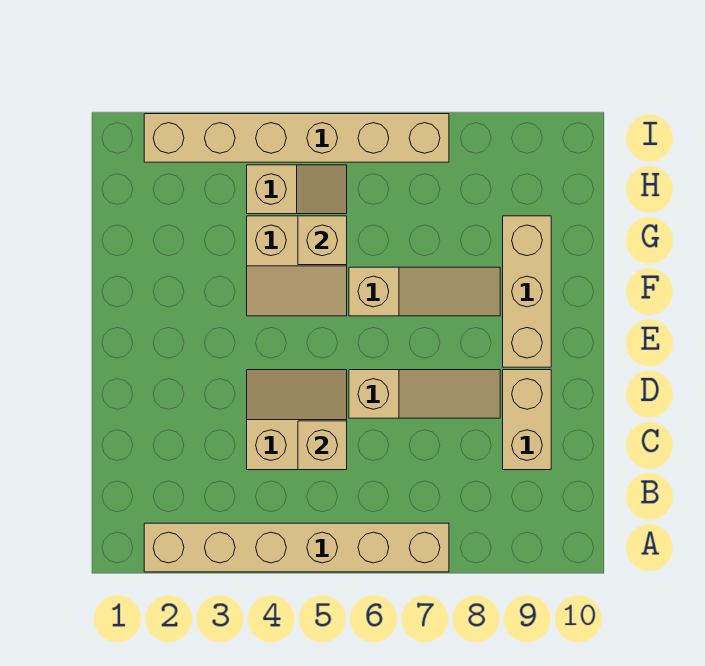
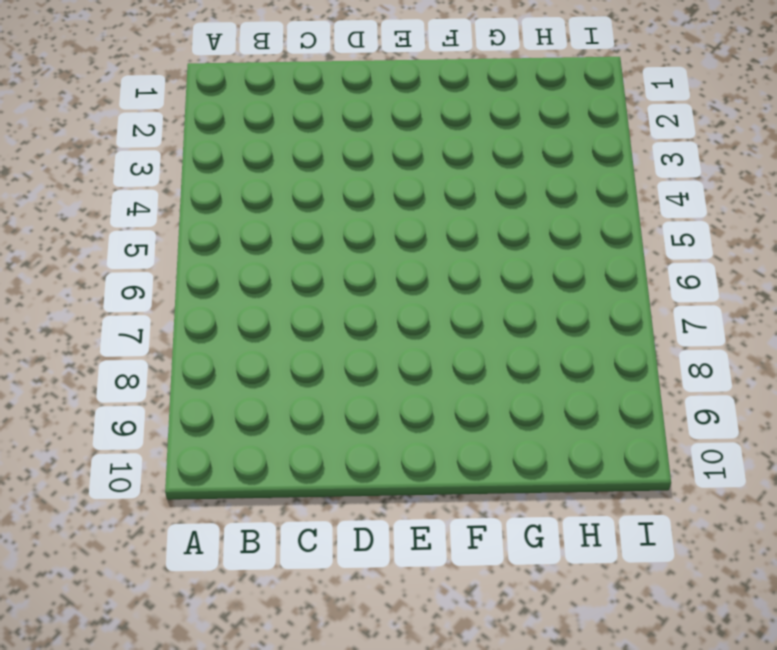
none -> tan 1x6 brick [144,523,449,572]
none -> tan 2x2 slope [247,370,347,470]

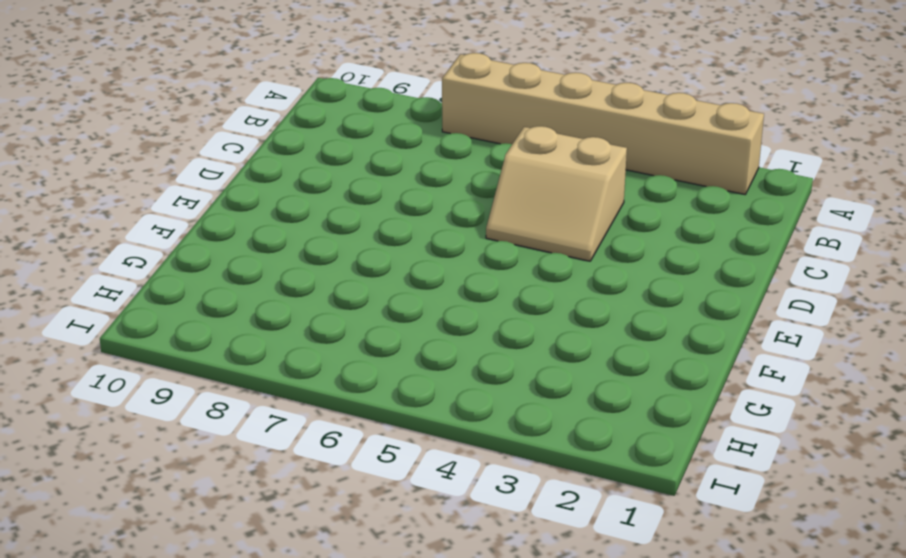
none -> tan 1x2 brick [503,370,551,470]
none -> tan 1x3 slope [349,370,500,418]

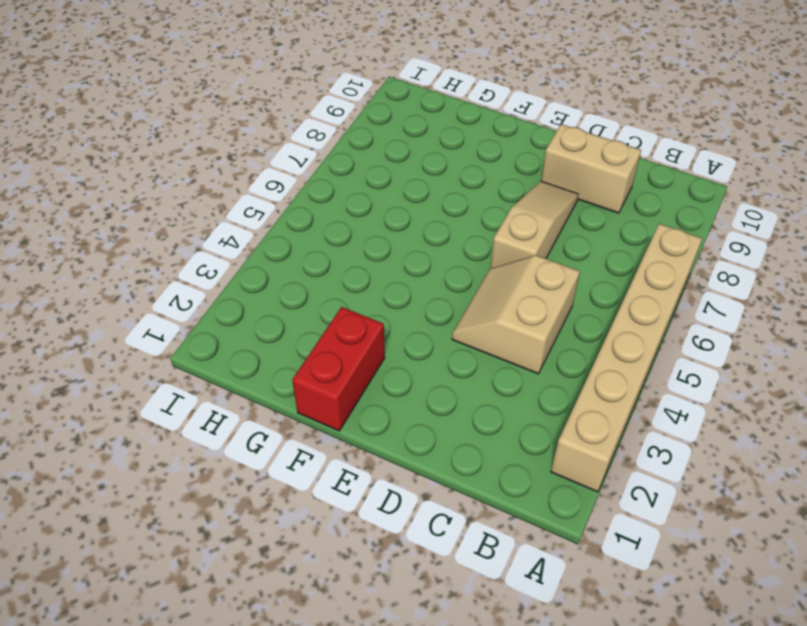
red 1x2 brick [292,307,385,431] -> none
none -> tan 1x3 brick [503,216,551,367]
none -> tan 2x2 slope [247,216,347,316]

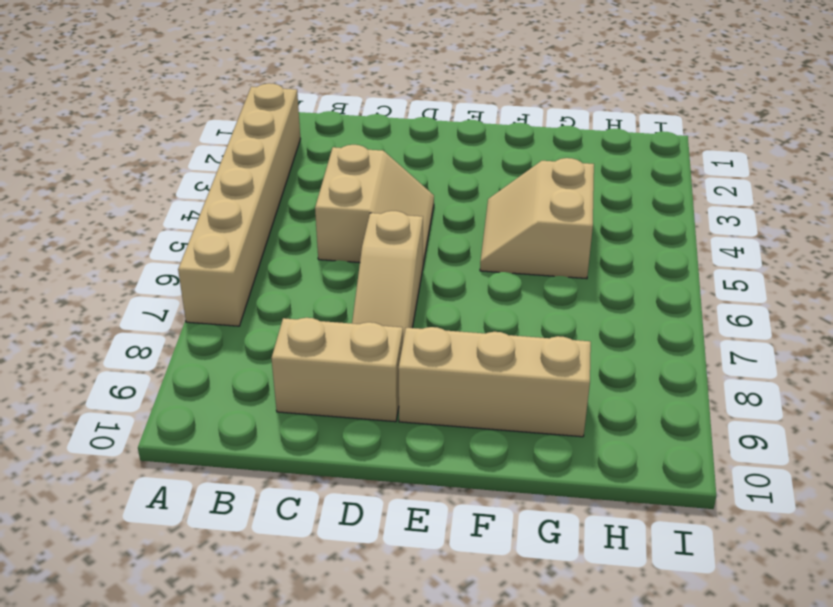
none -> tan 1x3 slope [349,267,500,316]
none -> tan 1x2 slope [247,165,347,214]

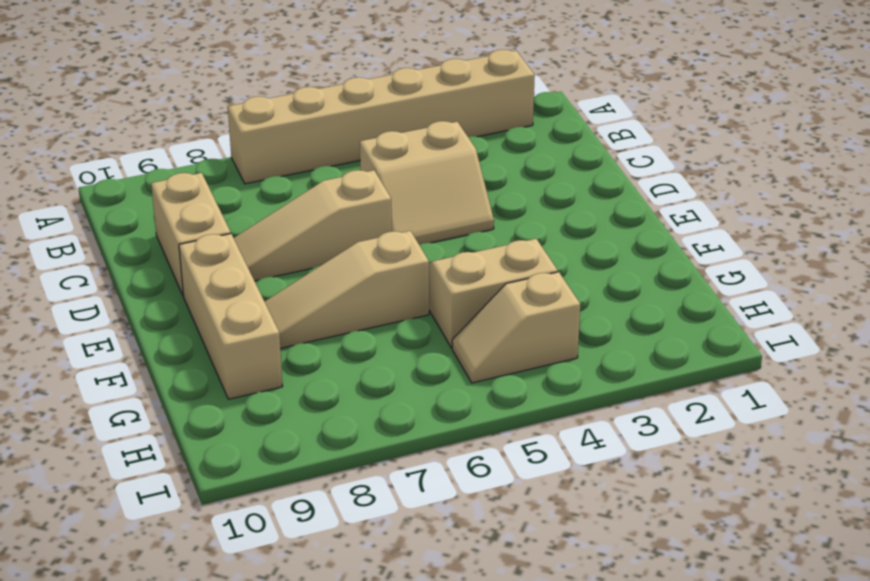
none -> tan 1x6 brick [144,114,449,162]
none -> tan 1x1 brick [298,421,347,470]

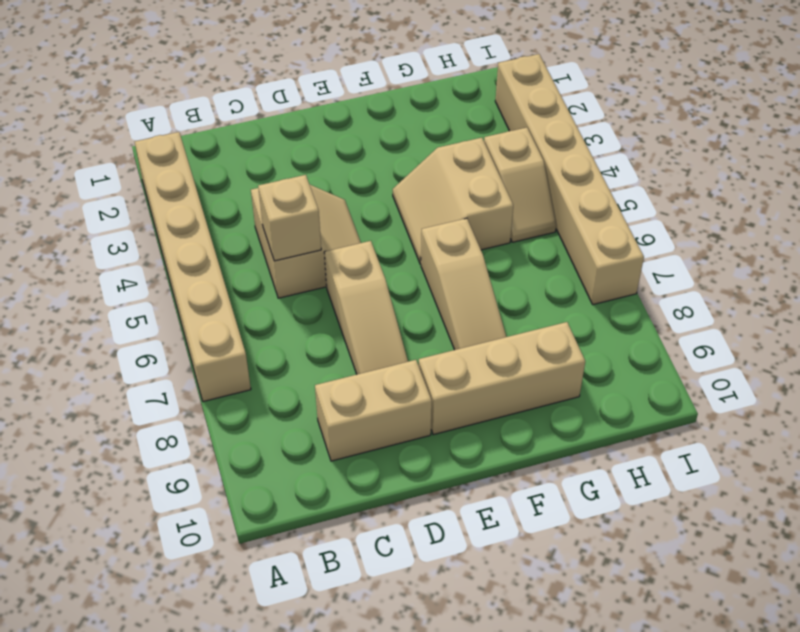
none -> tan 1x1 brick [298,216,347,265]

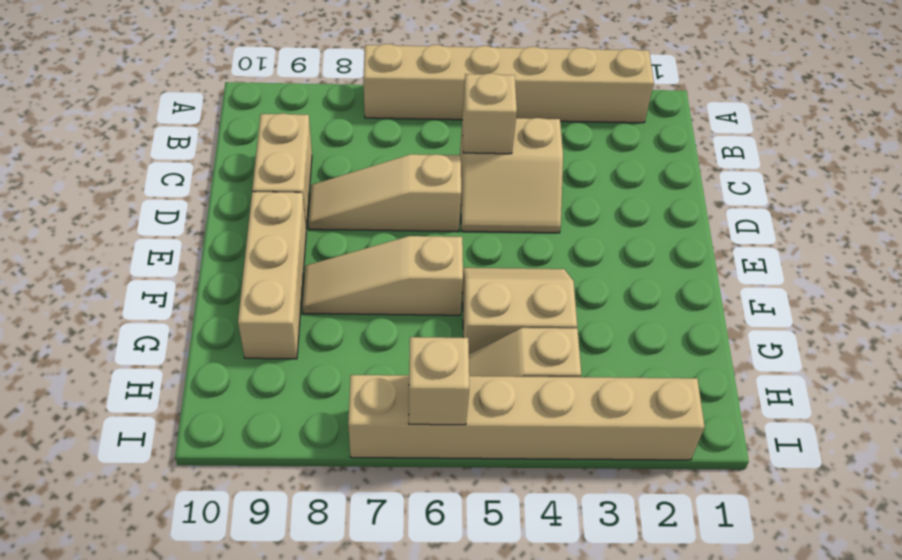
tan 1x1 brick [409,337,469,425] -> tan 1x1 brick moved to [298,216,347,265]

